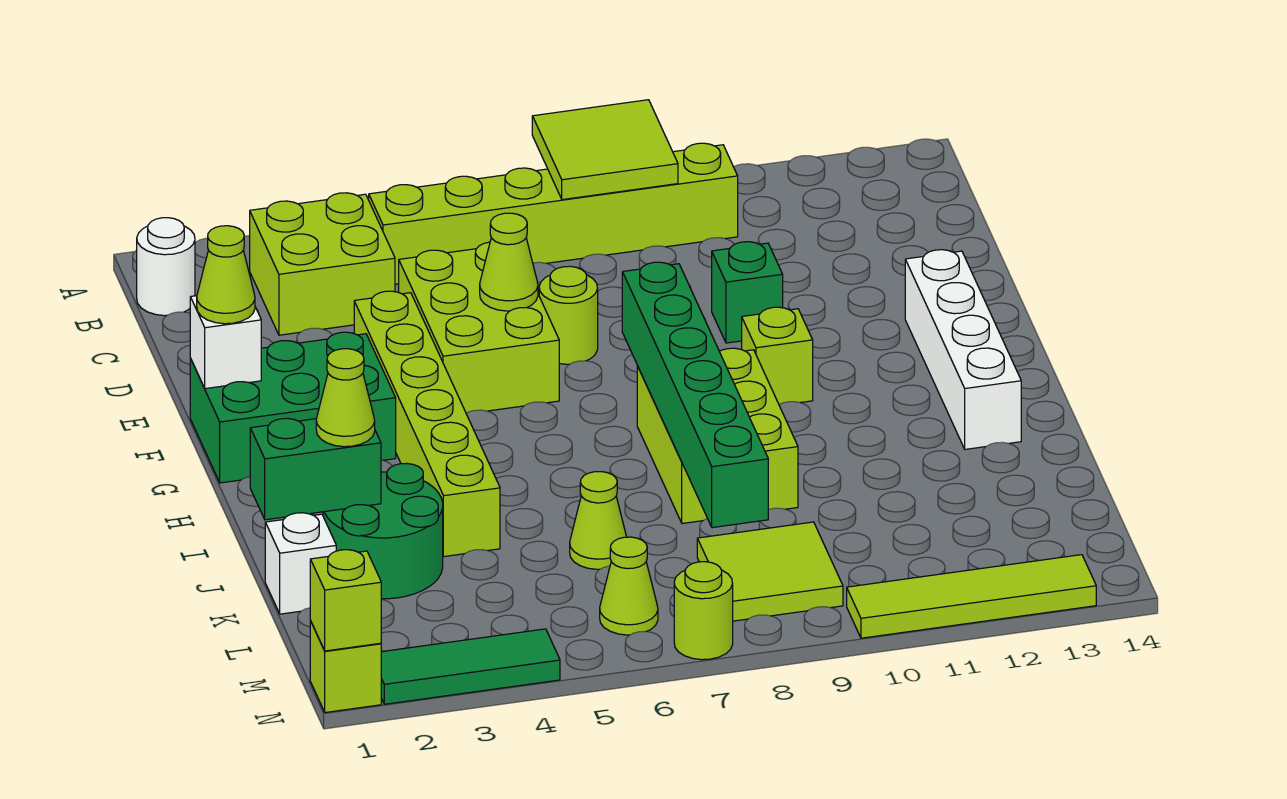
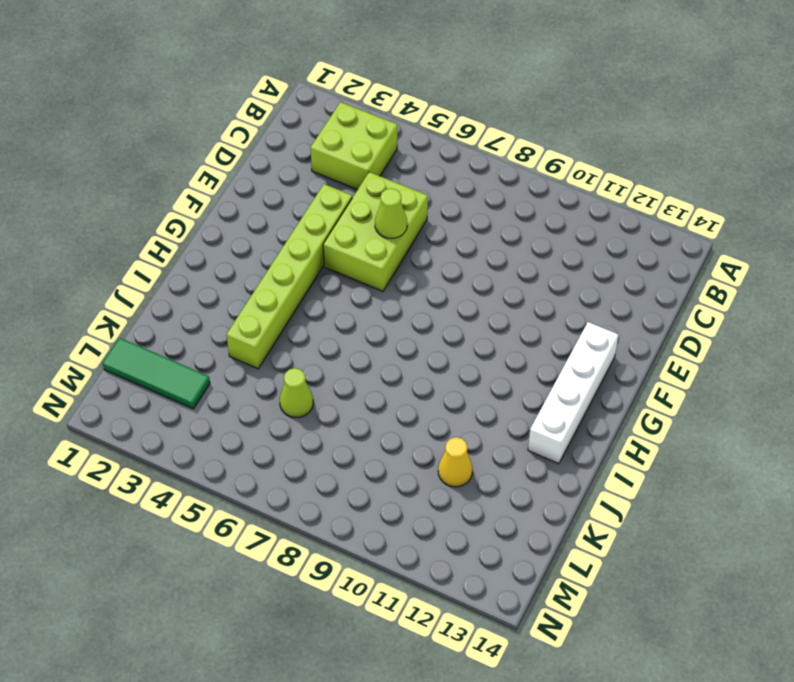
yellow 1x1 cone [438,437,472,487] -> none
green 1x3 tile [103,338,210,409] -> green 1x3 tile moved to [381,629,560,704]
none -> white 1x1 round brick [137,218,195,316]
none -> lime 1x6 brick [369,143,738,284]
none -> lime 1x1 round brick [539,266,598,364]

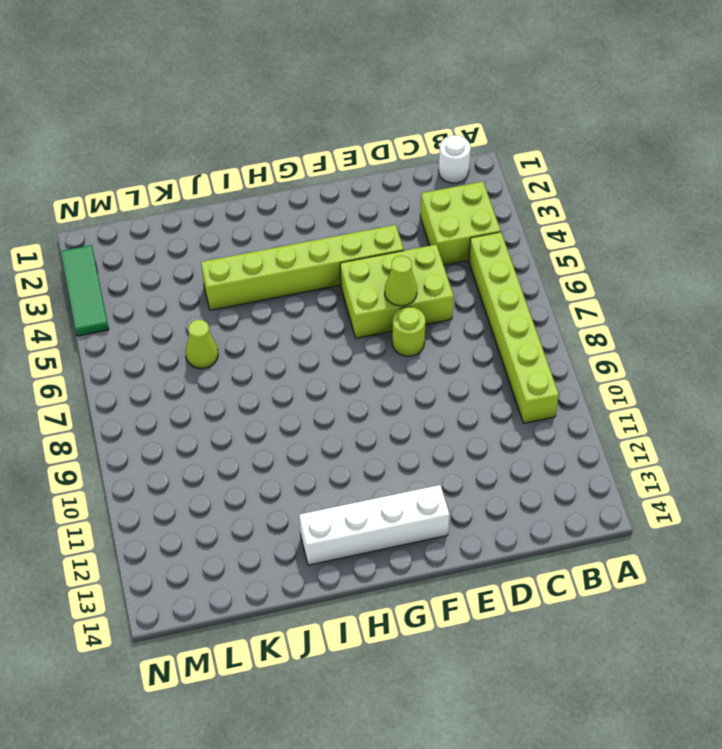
none -> green 1x1 brick [712,242,783,343]
none -> green 2x3 brick [190,332,396,483]
none -> lime 1x1 brick [742,307,813,405]

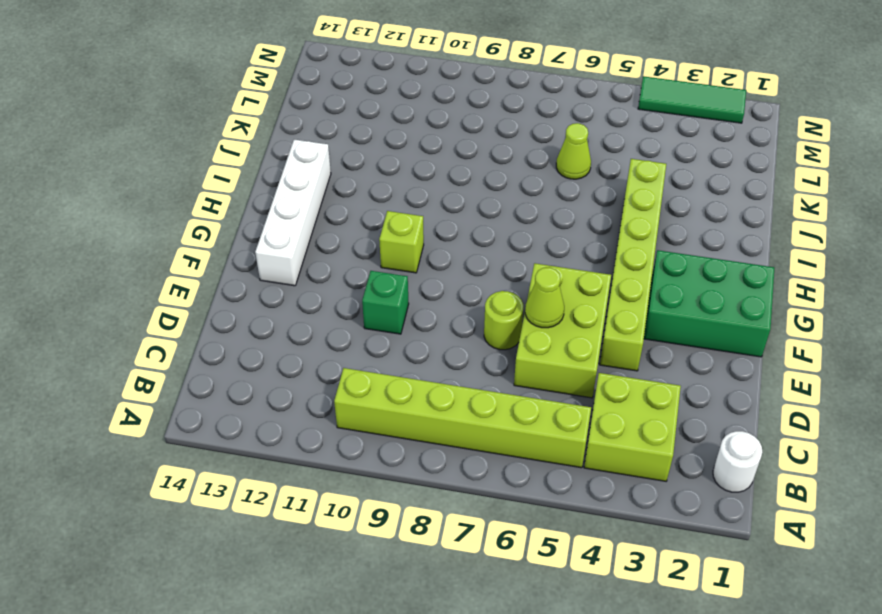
none -> lime 2x3 brick [637,348,798,524]
none -> green 2x2 round brick [323,463,443,599]
none -> white 1x1 brick [265,513,336,614]

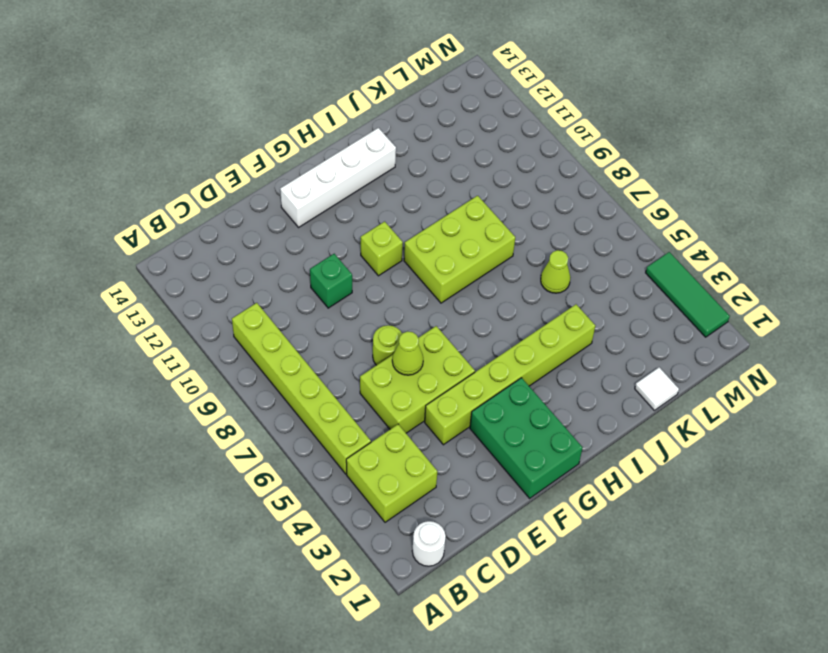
white 1x1 tile [635,367,679,410] -> white 1x1 brick [265,513,336,614]
none -> green 2x2 round brick [323,463,443,599]
none -> lime 2x2 tile [697,522,843,621]
none -> lime 1x1 cone [600,537,658,635]

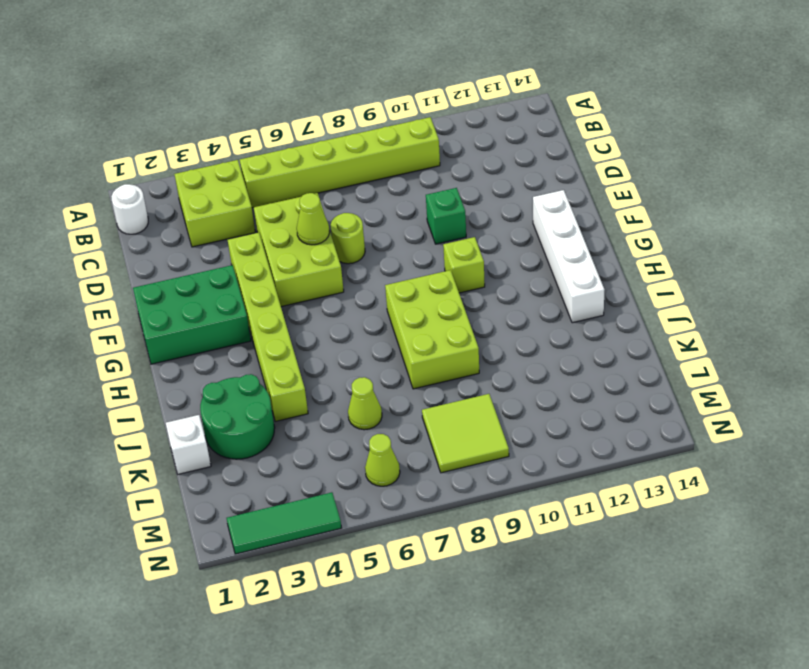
none -> lime 1x1 brick [310,621,381,713]
none -> lime 1x1 round brick [674,562,733,660]
none -> lime 1x4 tile [847,555,1096,638]

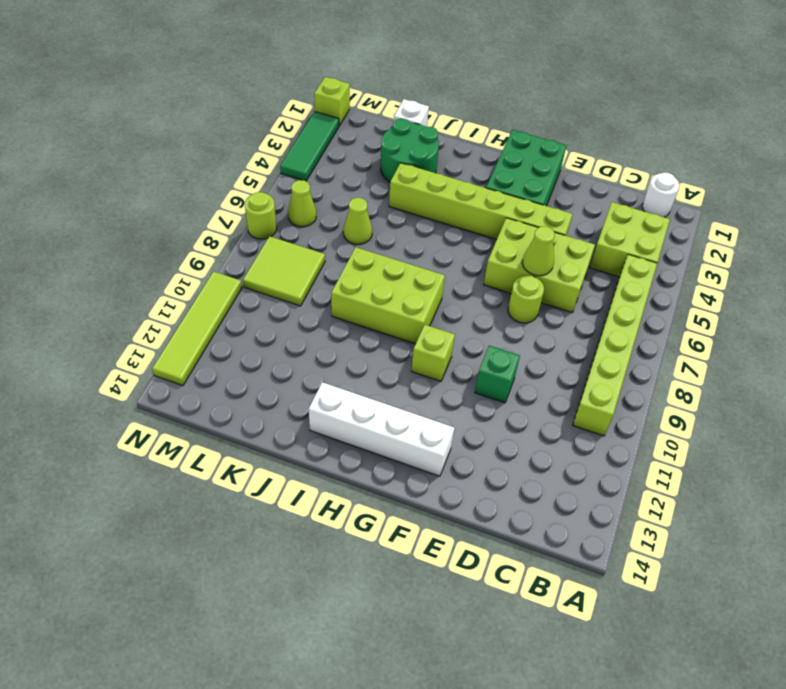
none -> lime 2x2 tile [532,100,678,200]
none -> white 1x1 brick [190,296,261,389]
none -> green 1x6 brick [622,262,768,528]

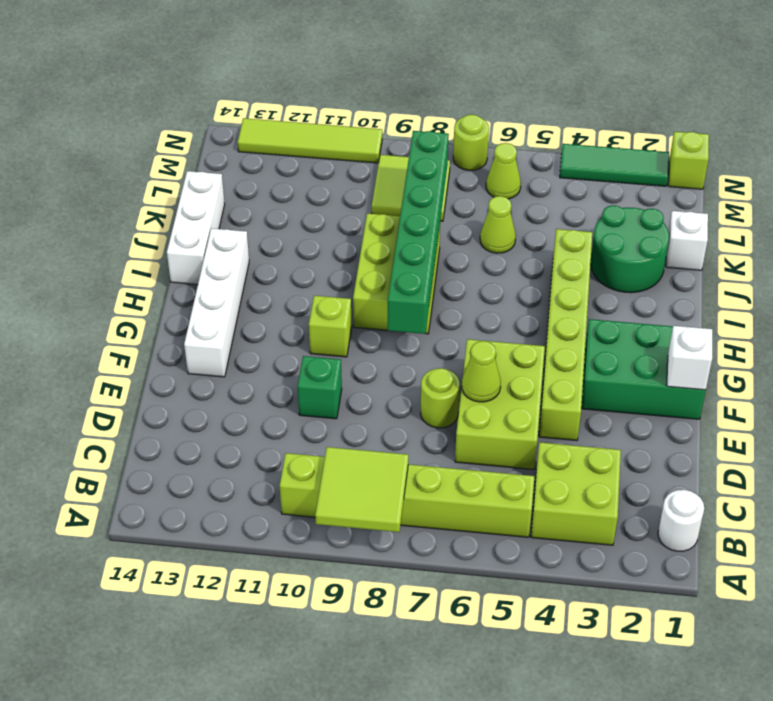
white 1x3 brick [167,171,225,285] -> none
none -> green 1x2 brick [250,418,381,520]
none -> lime 1x1 brick [310,550,381,651]
none -> lime 1x1 cone [197,226,255,324]

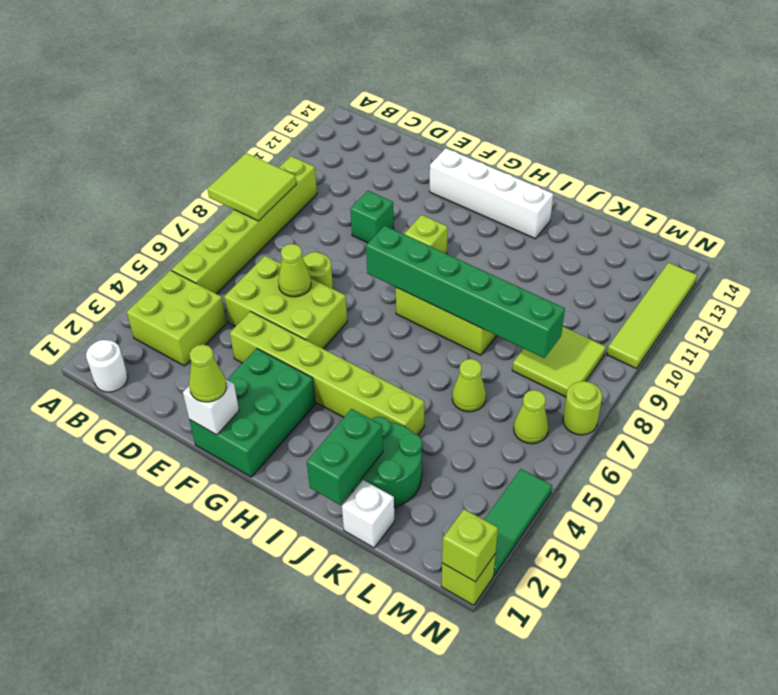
none -> lime 1x1 cone [316,349,375,447]

